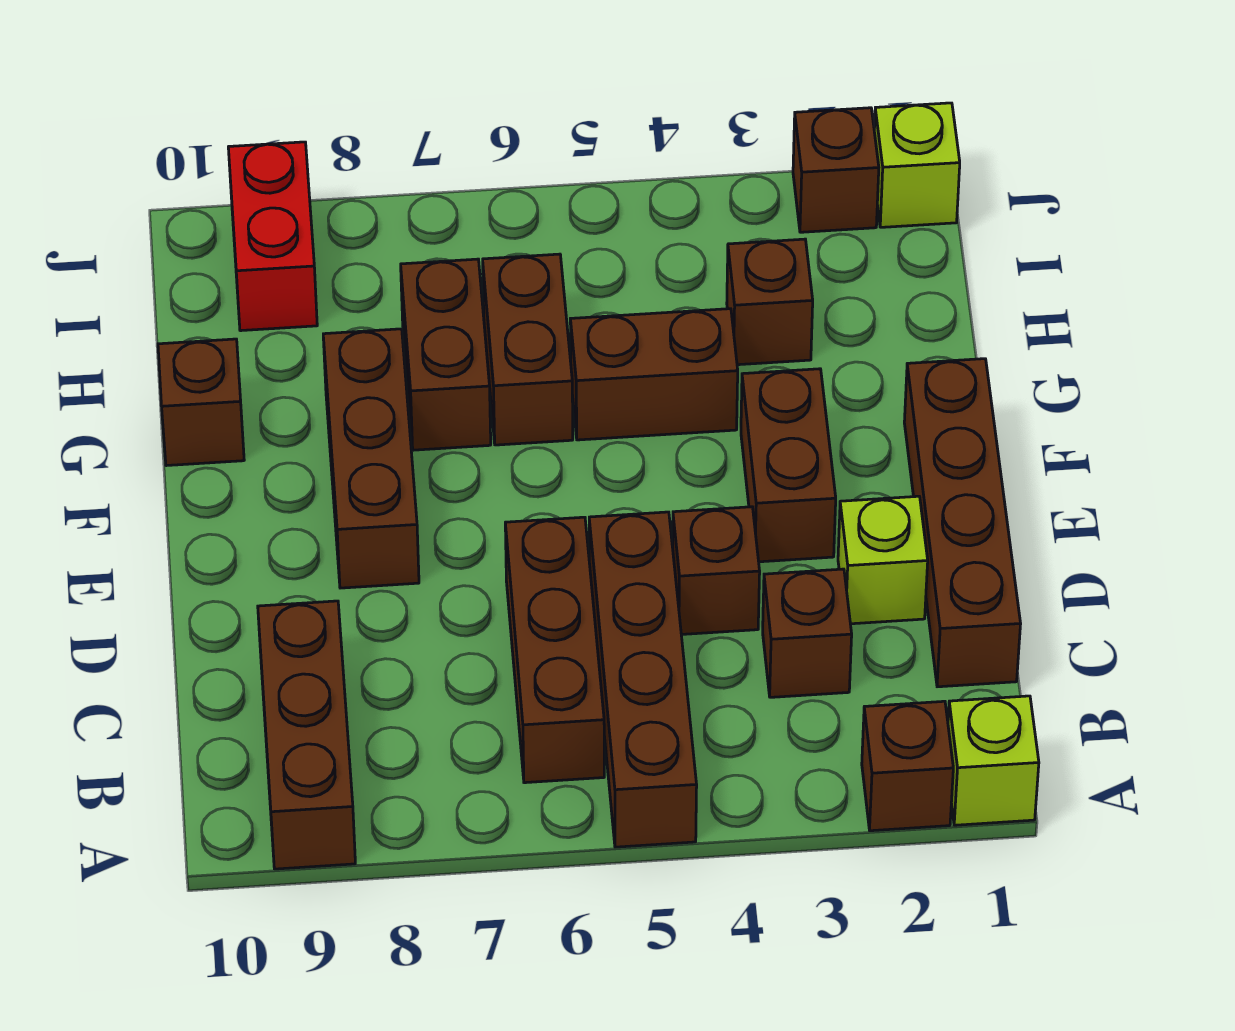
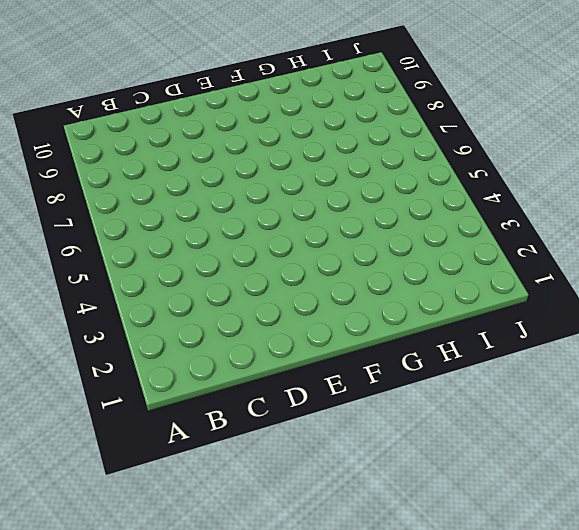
none -> lime 1x1 brick [948,696,1039,825]
none -> brown 1x1 brick [862,701,953,831]
none -> brown 1x4 brick [589,512,697,847]

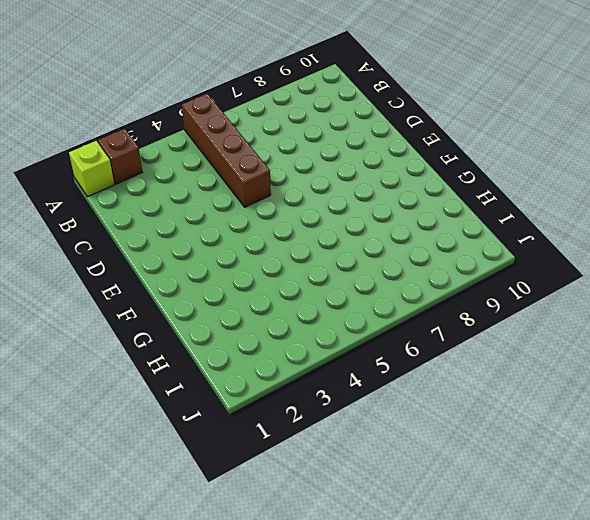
none -> brown 1x3 brick [258,601,355,869]
none -> brown 1x3 brick [505,517,604,783]
none -> brown 1x4 brick [904,359,1021,687]

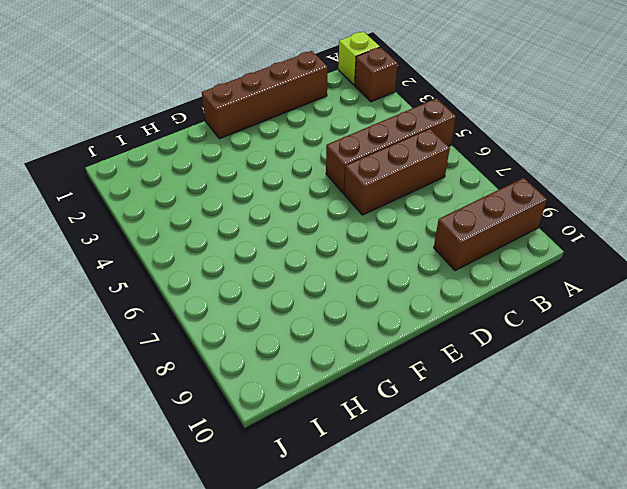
none -> brown 1x1 brick [763,569,852,697]
none -> lime 1x1 brick [838,496,928,624]
none -> brown 1x1 brick [673,507,760,634]

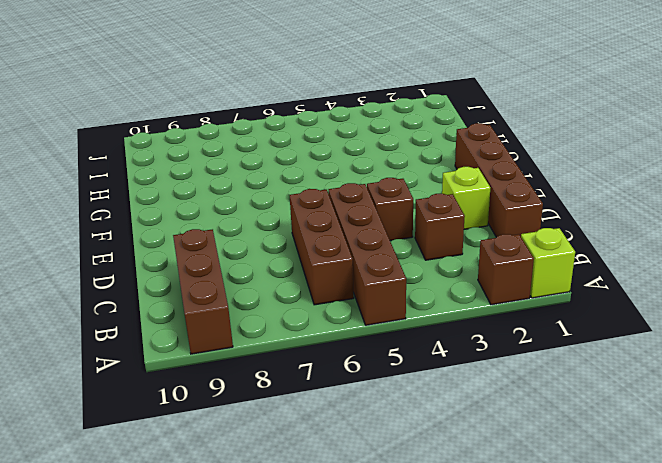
none -> brown 1x2 brick [741,369,836,562]
none -> brown 1x3 brick [323,329,419,588]
none -> brown 1x2 brick [570,309,738,440]

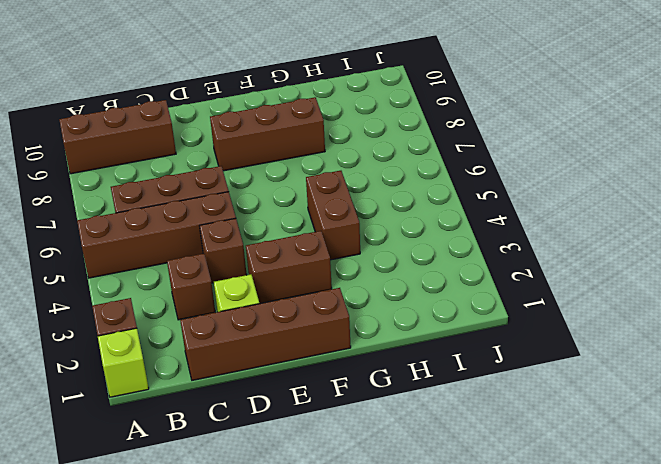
none -> brown 1x2 brick [483,254,573,445]
none -> brown 1x2 brick [401,259,491,450]
none -> brown 1x1 brick [158,339,244,466]

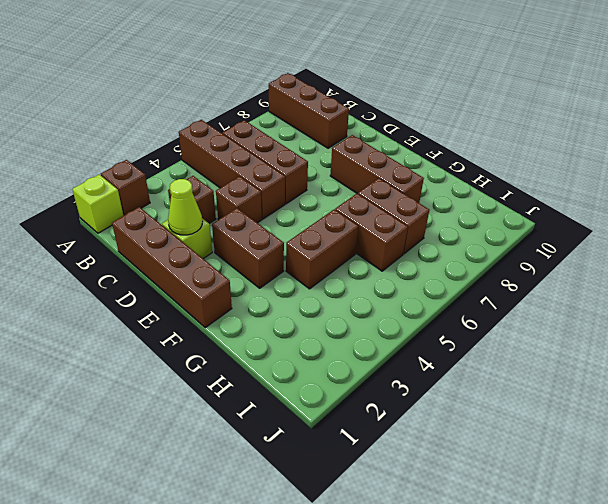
lime 1x1 cone [168,179,203,235] -> none
none -> brown 1x1 brick [158,339,244,466]
none -> brown 1x1 brick [727,239,813,365]
none -> red 1x2 brick [228,142,317,331]

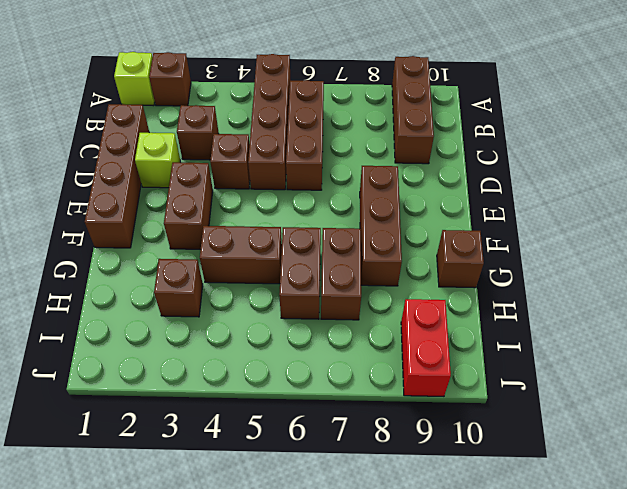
none -> lime 1x1 brick [874,103,960,227]
none -> brown 1x1 brick [793,108,879,232]

